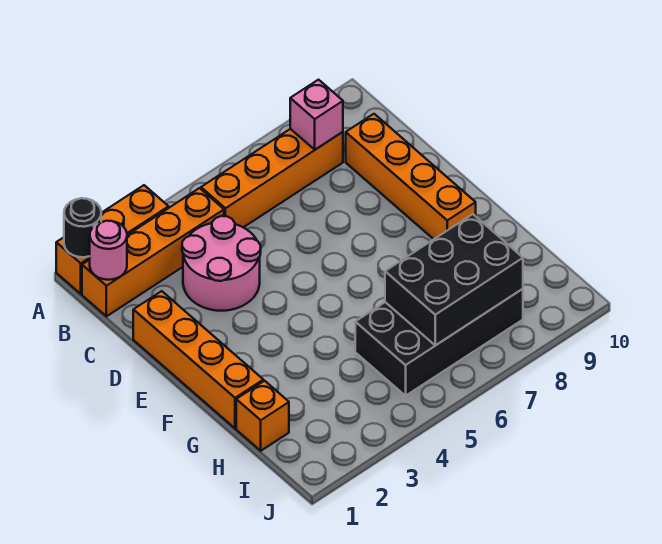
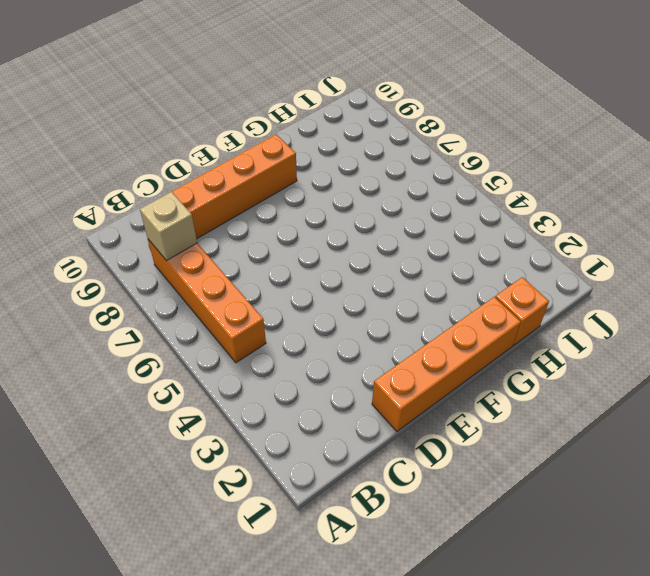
tan 1x1 brick [140,192,197,261] -> pink 1x1 brick [290,80,343,150]
none -> orange 1x3 brick [56,185,169,294]
none -> orange 1x4 brick [82,188,224,316]
none -> pink 2x2 round brick [182,216,261,311]

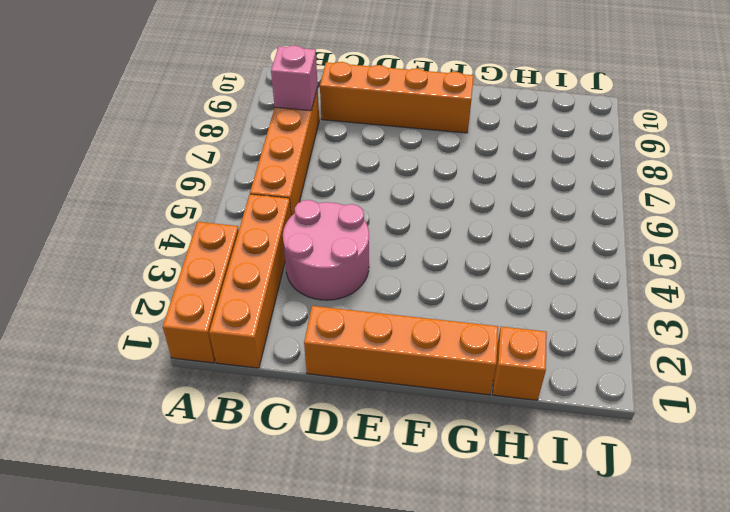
none -> black 2x4 brick [355,289,523,396]
none -> black 1x1 round brick [64,198,101,257]
none -> pink 1x1 round brick [90,221,127,280]

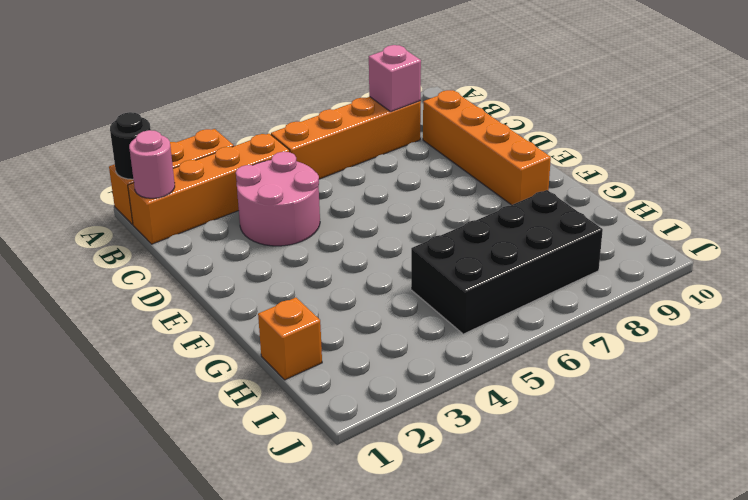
none -> orange 1x4 brick [133,291,263,428]
none -> black 2x3 brick [385,214,523,345]

